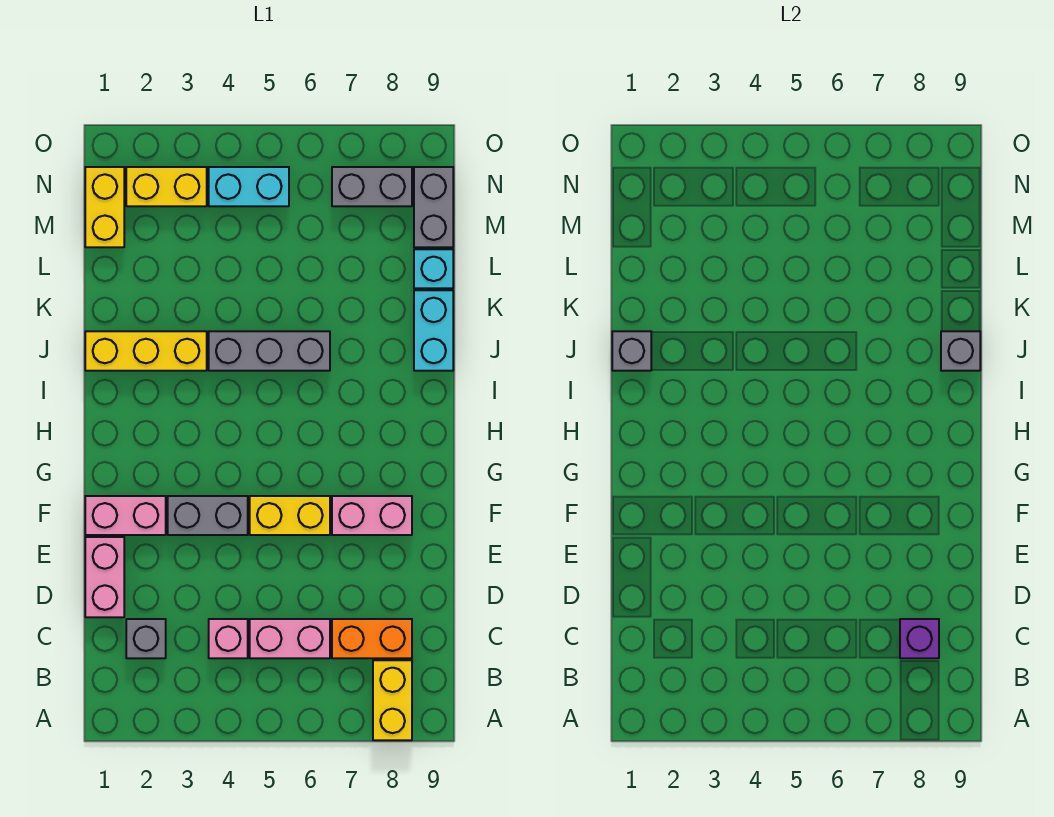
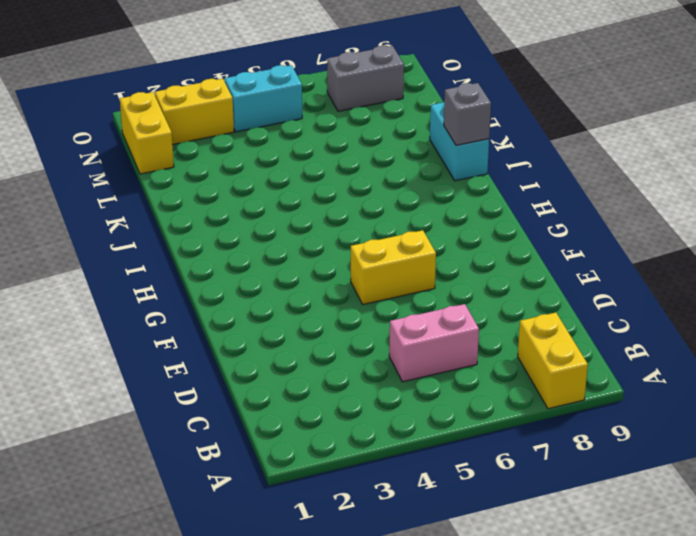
none -> grey 1x1 brick [126,619,166,658]
none -> pink 1x1 brick [209,619,248,658]
none -> orange 1x2 brick [332,619,412,658]

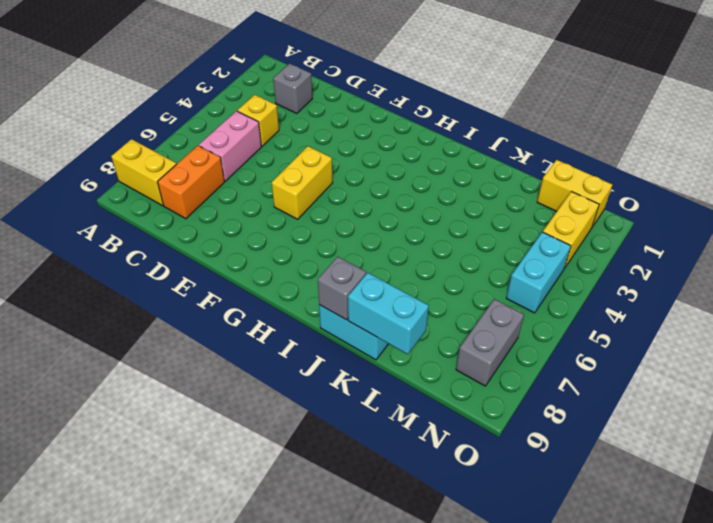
yellow 1x1 brick [237,95,279,146] -> pink 1x1 brick [209,619,248,658]
cyan 1x2 brick [348,273,429,354] -> none
none -> pink 1x2 brick [85,537,124,617]
none -> pink 1x2 brick [85,496,166,535]
none -> grey 1x2 brick [168,496,248,535]

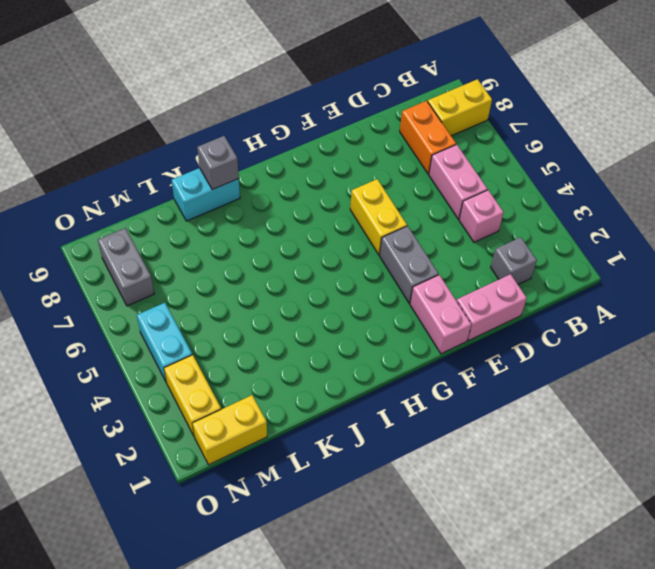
none -> pink 1x2 brick [332,496,412,535]
none -> yellow 1x3 brick [85,331,207,371]
none -> grey 1x3 brick [209,331,330,371]

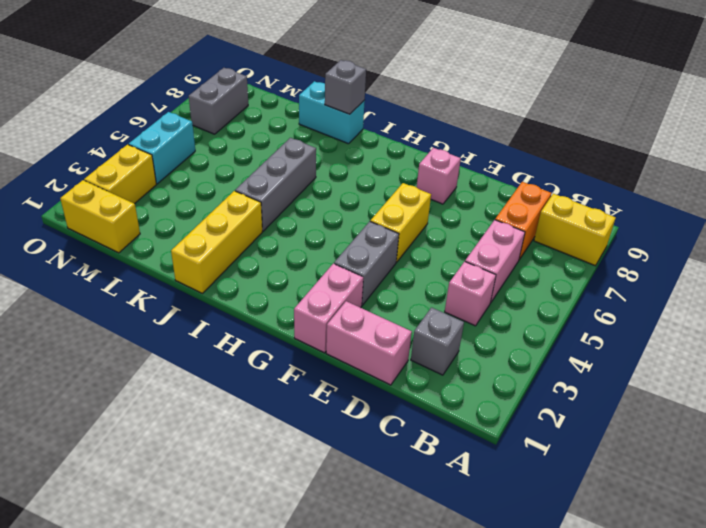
pink 1x1 brick [417,148,461,204] -> pink 1x2 brick [332,496,412,535]
none -> cyan 1x1 brick [414,249,453,288]
none -> grey 1x2 brick [414,167,453,247]
none -> purple 1x1 brick [900,619,939,658]

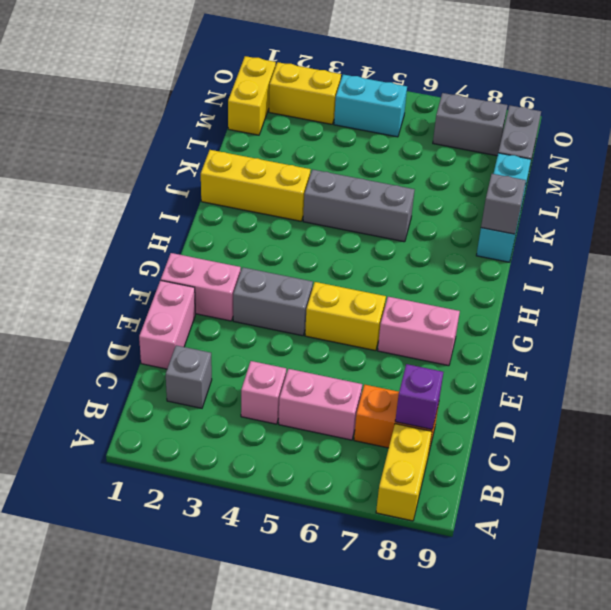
none -> grey 1x1 brick [612,331,651,371]

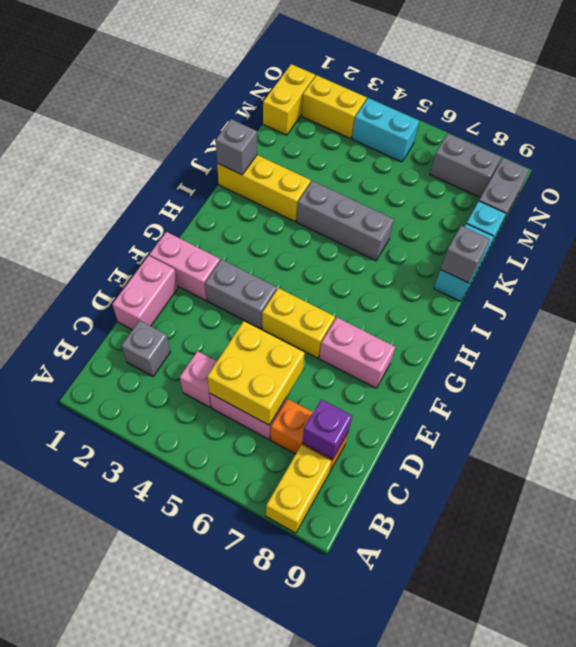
yellow 2x2 brick [207,321,305,425] -> none

